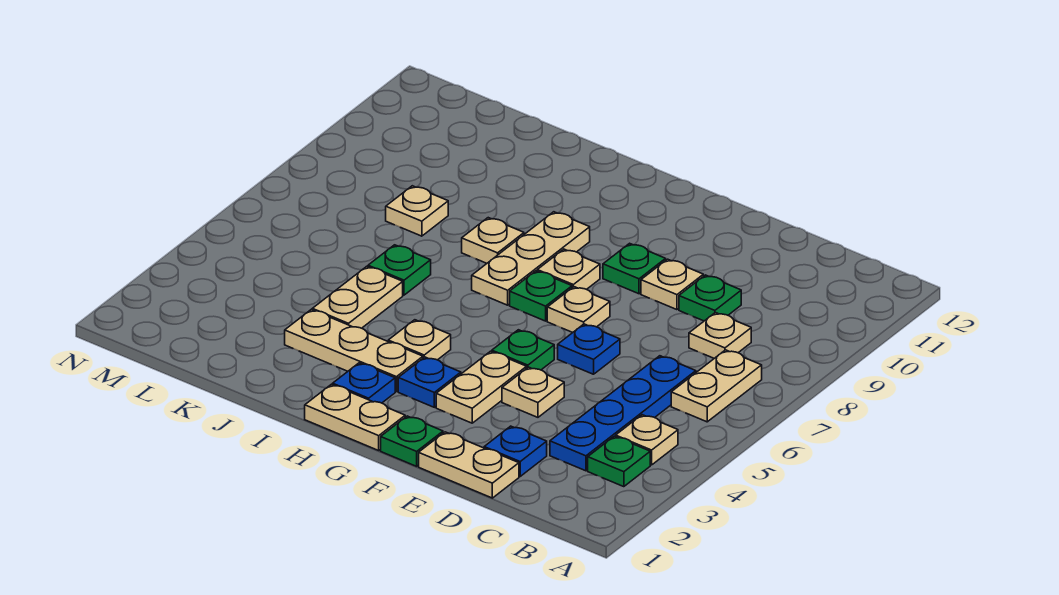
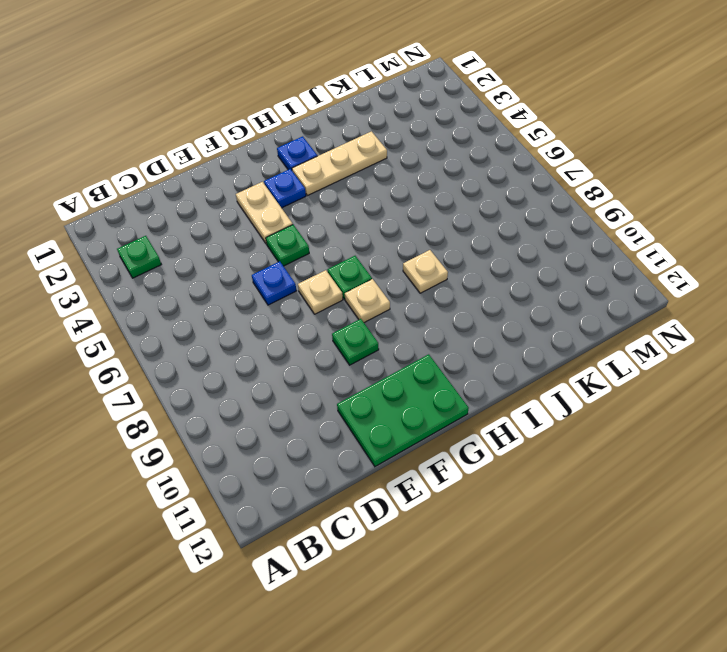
green 2x3 plate [337,354,469,466] -> none
none -> tan 1x1 plate [616,415,678,465]
none -> tan 1x2 plate [671,350,762,422]
none -> blue 1x4 plate [550,356,696,471]

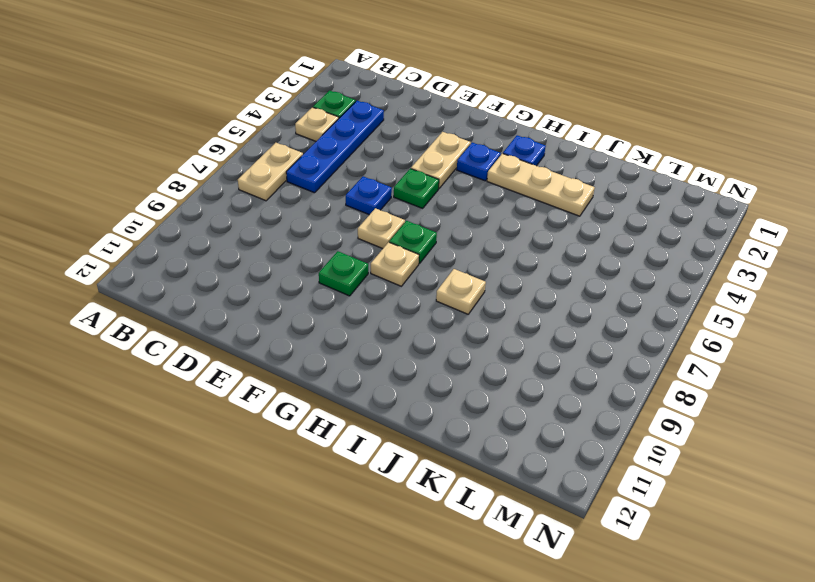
none -> tan 1x1 plate [689,313,751,358]
none -> tan 1x2 plate [419,432,519,498]
none -> blue 1x1 plate [484,426,547,476]

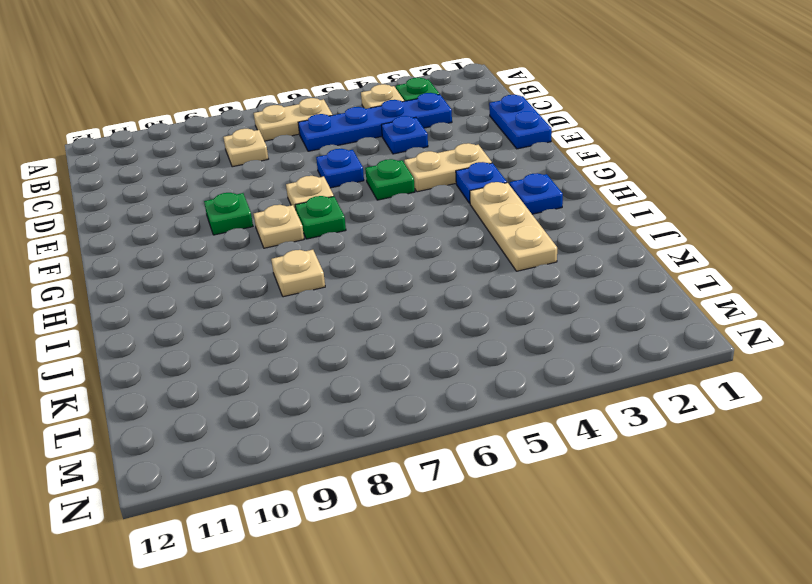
blue 1x2 plate [489,95,552,149] -> tan 1x2 plate [419,432,519,498]
blue 1x1 plate [381,116,428,154] -> blue 1x1 plate moved to [484,426,547,476]
none -> green 1x1 plate [679,275,741,321]
none -> tan 1x1 plate [502,367,564,417]
none -> tan 1x1 plate [641,259,703,310]

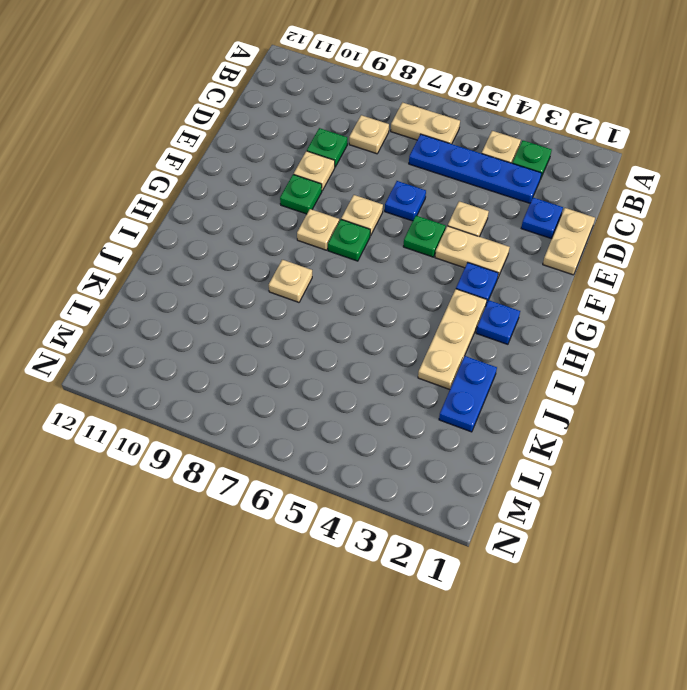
blue 1x2 plate [439,356,497,432] -> none
none -> green 1x1 plate [381,416,443,466]
none -> tan 1x2 plate [305,384,405,450]
none -> tan 1x1 plate [388,320,451,360]

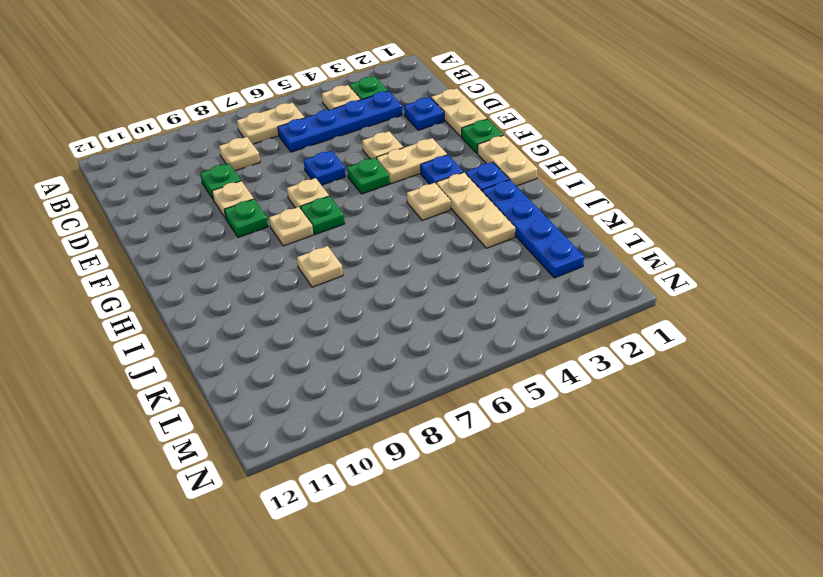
blue 1x4 plate [482,180,584,278] -> none
none -> tan 1x3 plate [472,212,590,305]
none -> tan 1x2 plate [312,266,403,328]
none -> green 1x1 plate [368,245,431,295]

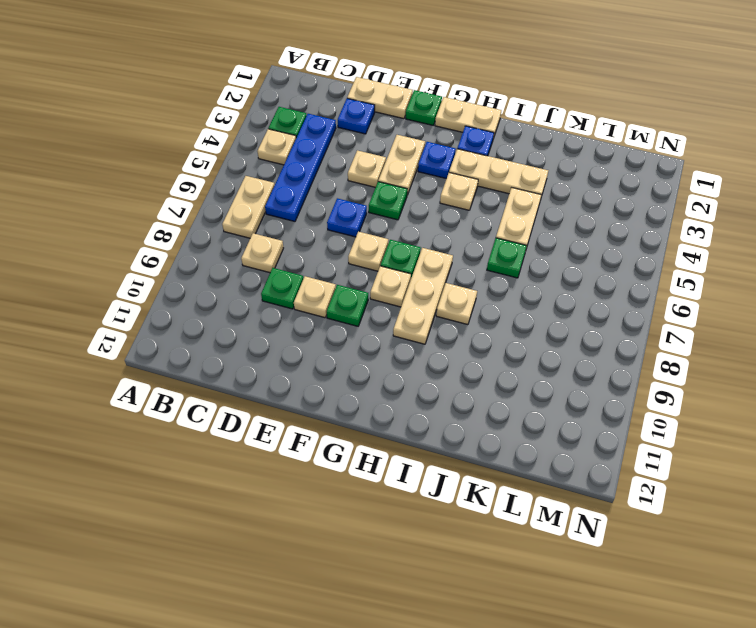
none -> tan 1x1 plate [386,186,448,236]

